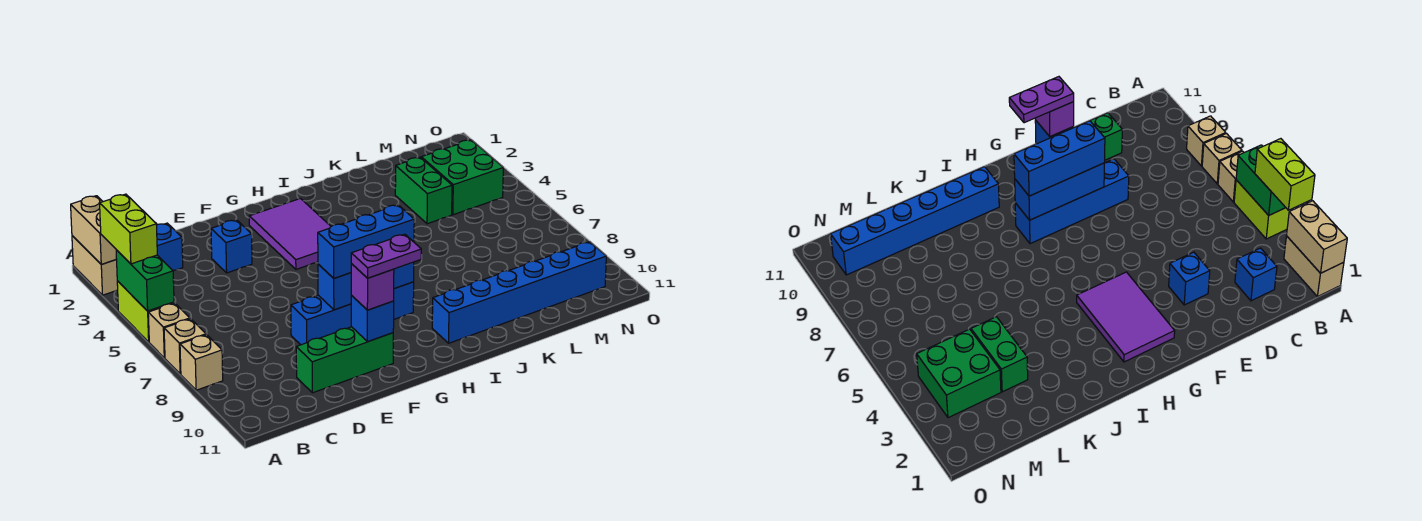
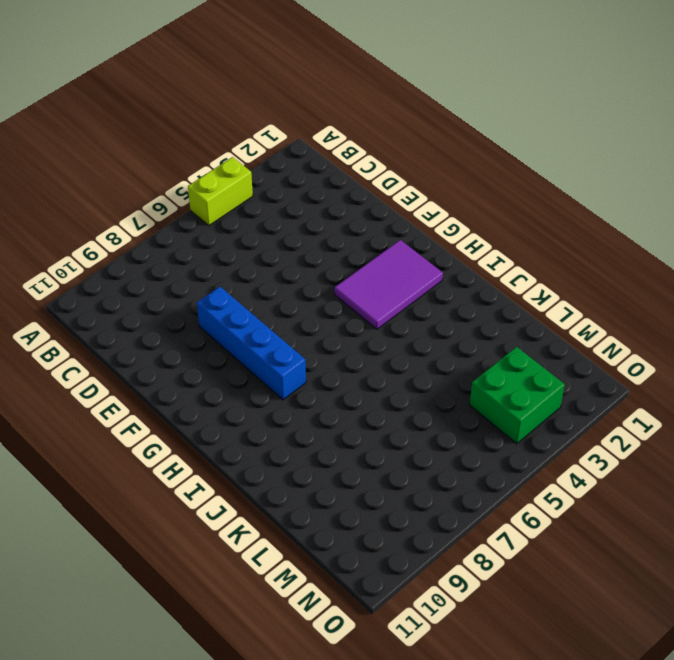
none -> tan 1x2 brick [72,236,118,295]
none -> tan 1x1 brick [148,303,190,358]
none -> tan 1x1 brick [164,319,206,374]

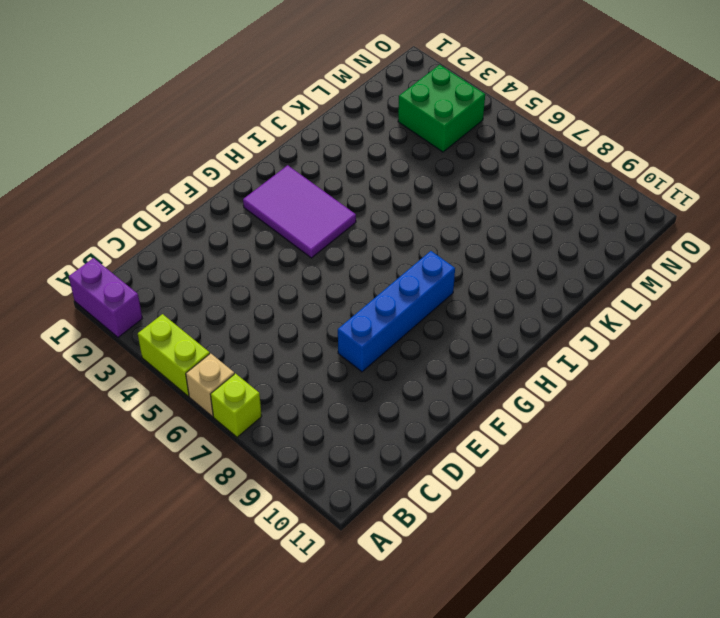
purple 1x2 brick [69,258,142,337] -> tan 1x2 brick [72,236,118,295]
lime 1x1 brick [210,374,262,437] -> tan 1x1 brick [164,319,206,374]
none -> tan 1x1 brick [180,335,223,390]
none -> blue 1x1 brick [157,223,183,270]
none -> green 1x3 brick [296,327,393,393]

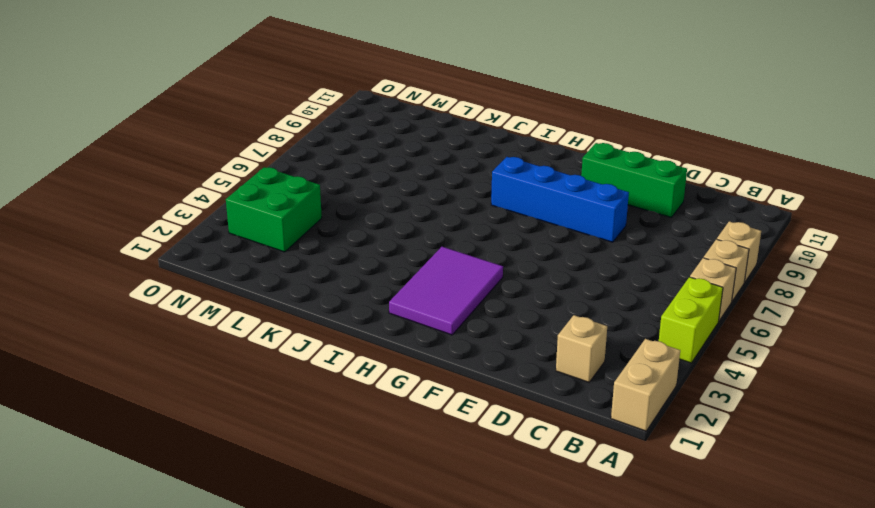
tan 1x1 brick [556,315,607,382] -> blue 1x1 brick [157,223,183,270]
none -> blue 1x1 brick [211,220,252,273]
none -> blue 1x6 brick [432,242,606,343]
none -> green 1x2 brick [395,157,452,224]

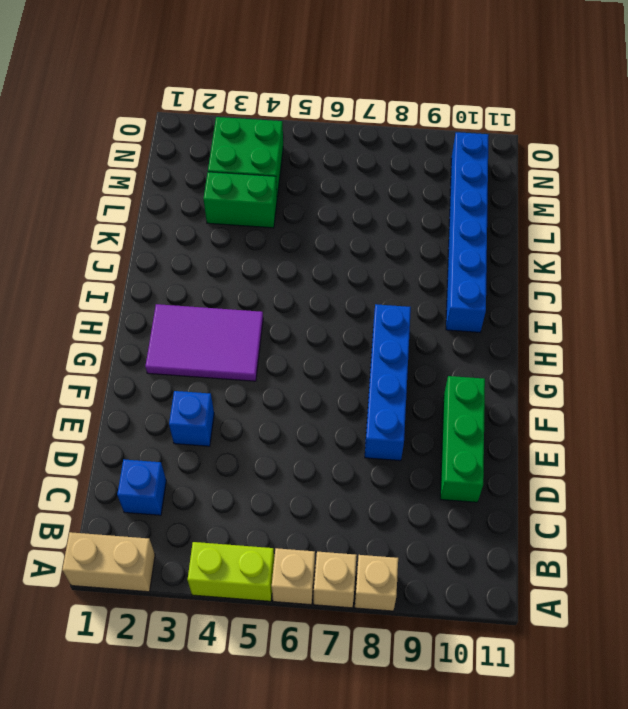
none -> tan 1x2 brick [71,196,116,264]
none -> green 1x2 brick [116,250,174,311]
none -> blue 1x3 brick [318,262,414,310]

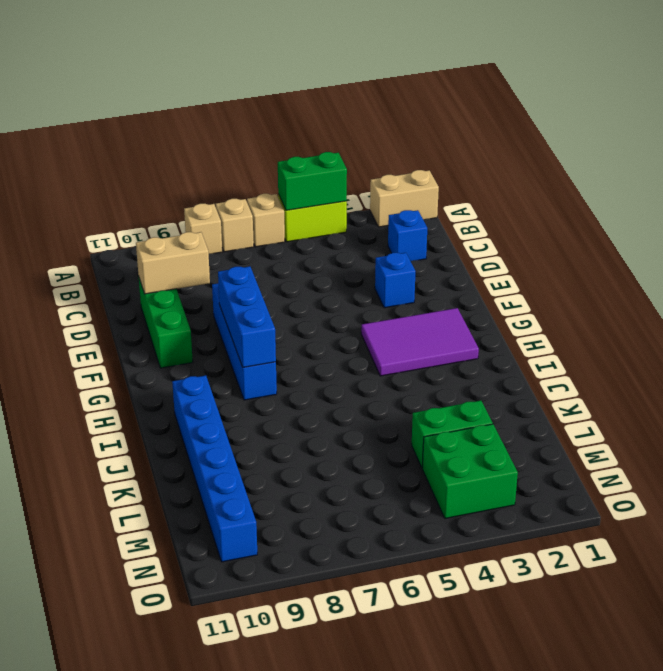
tan 1x2 brick [136,232,210,294] -> tan 1x2 brick moved to [71,196,116,264]
none -> blue 1x1 brick [351,295,394,342]
none -> lime 1x2 brick [100,194,157,264]
none -> blue 1x3 brick [318,205,414,278]

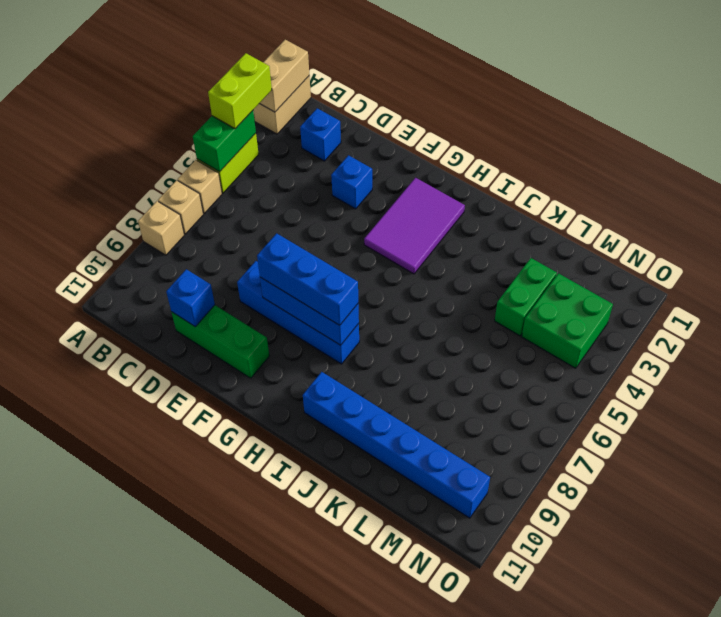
blue 1x1 brick [166,269,215,327] -> blue 1x1 brick moved to [351,295,394,342]
none -> purple 1x1 brick [351,264,394,310]
none -> purple 1x2 plate [351,234,421,278]

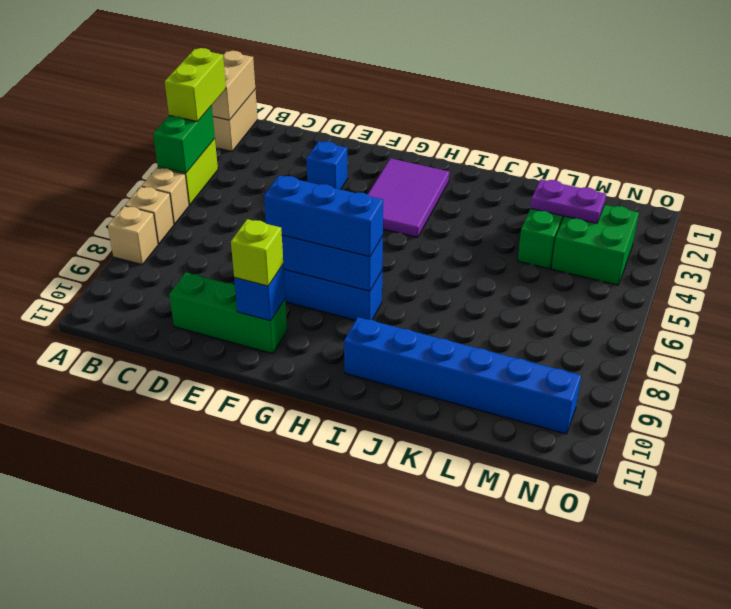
lime 1x1 brick [231,219,283,286] -> purple 1x1 brick [351,264,394,310]
purple 1x2 plate [531,179,606,223] -> purple 1x2 plate moved to [351,234,421,278]
none -> blue 1x1 brick [157,223,183,270]

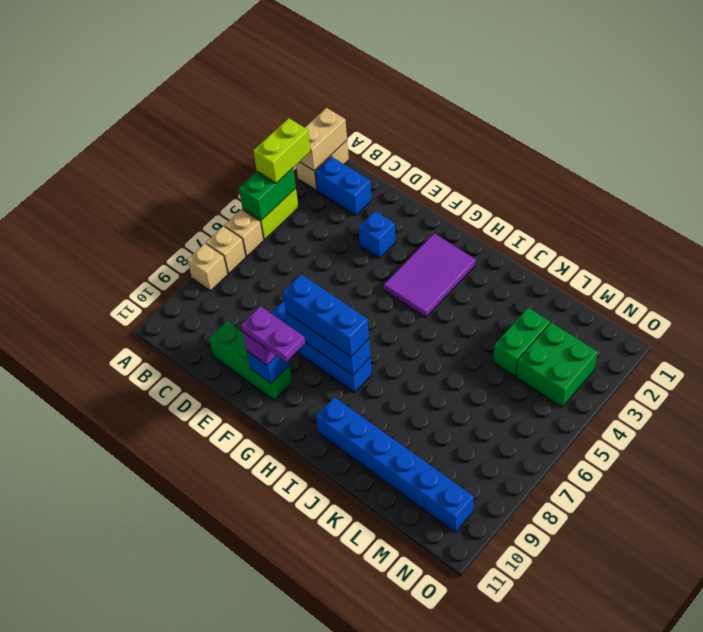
blue 1x2 brick [315,156,372,215] -> blue 1x1 brick [157,223,183,270]

